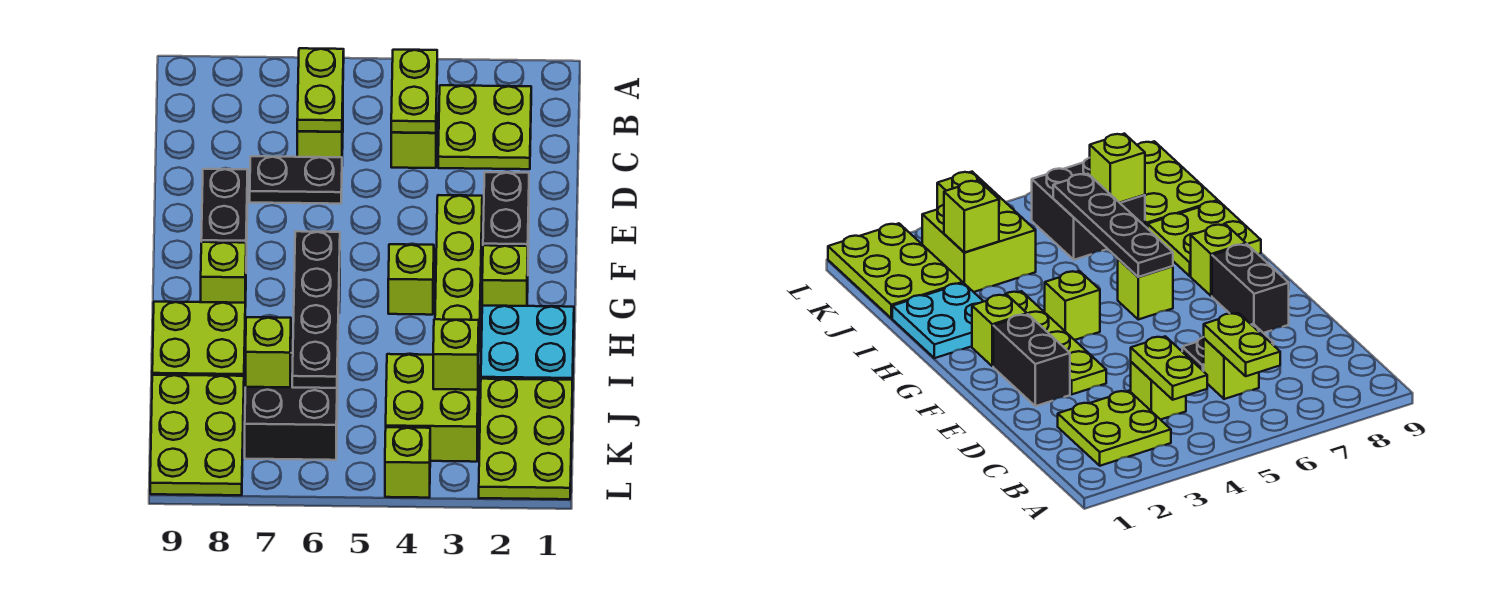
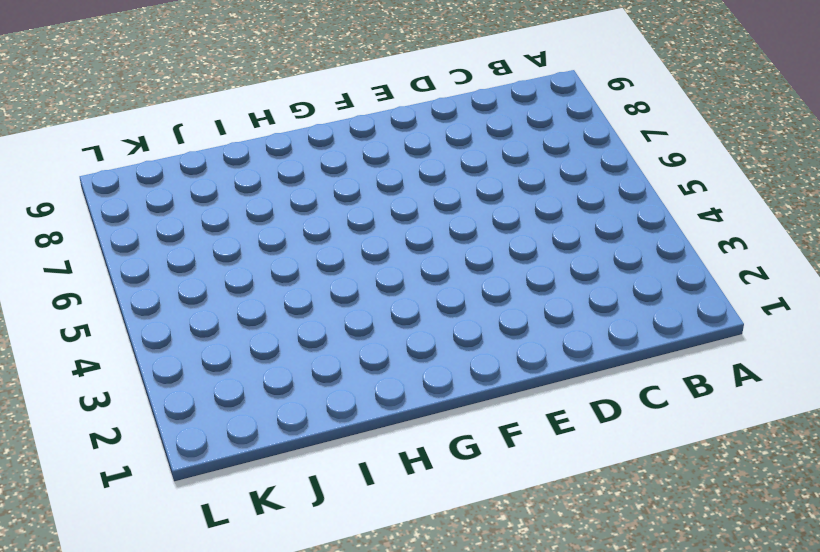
none -> lime 2x2 plate [438,85,531,169]
none -> lime 1x1 brick [391,110,437,168]
none -> lime 1x1 brick [297,114,343,157]

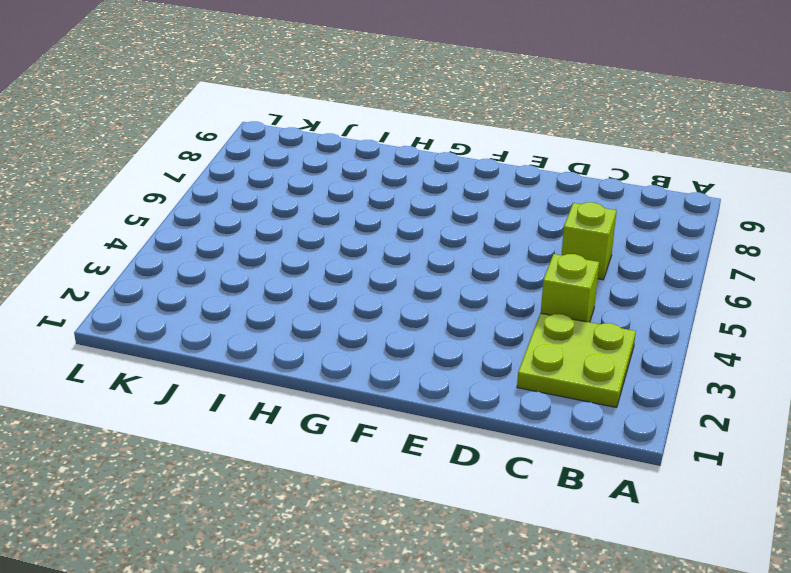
none -> black 1x2 plate [250,156,342,204]
none -> black 1x2 brick [483,172,529,246]
none -> lime 1x4 plate [435,195,482,346]

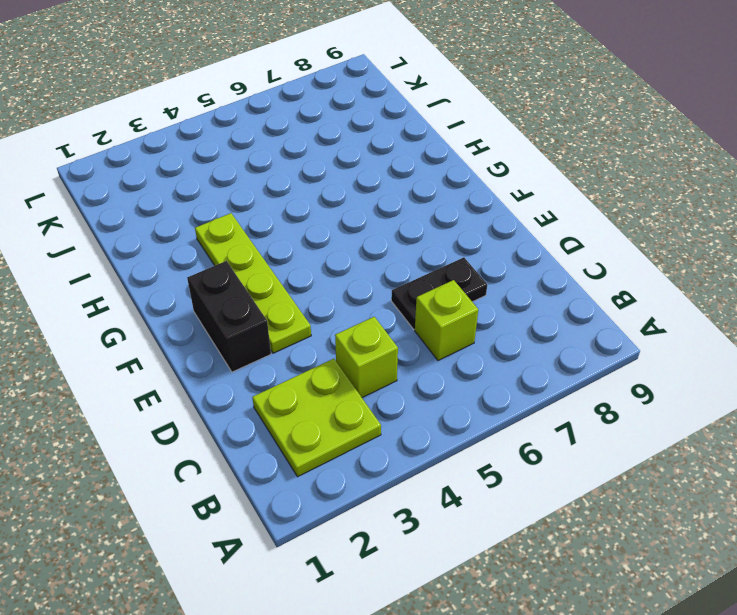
none -> black 1x2 brick [201,169,248,256]
none -> lime 1x1 brick [482,245,528,306]
none -> lime 1x1 brick [388,244,434,315]

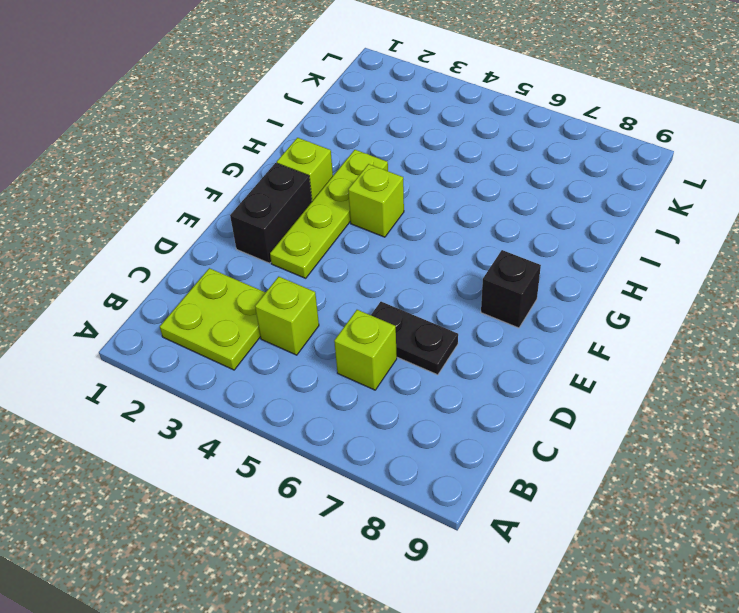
black 1x1 brick [481,250,541,328] -> black 1x2 brick [201,169,248,256]
none -> lime 1x1 brick [1118,259,1173,319]
none -> lime 1x1 brick [201,242,246,307]
none -> cyan 2x2 plate [481,306,574,380]

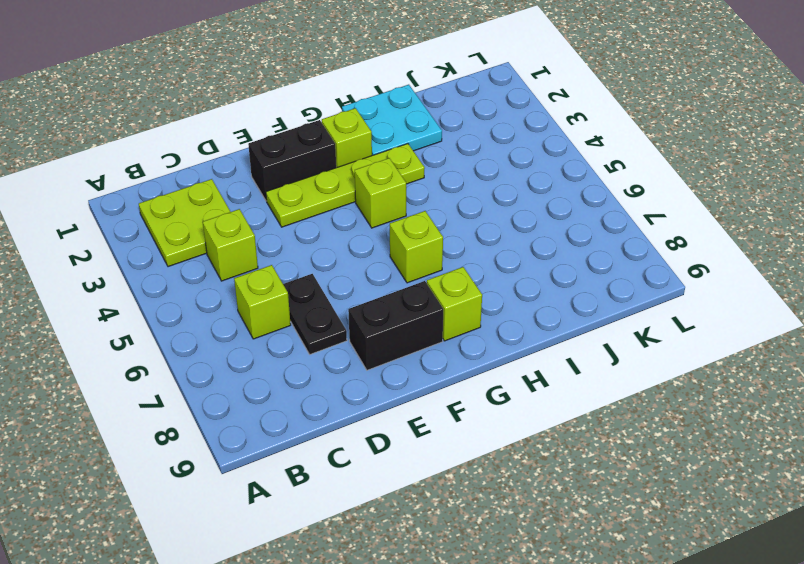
none -> lime 2x2 plate [152,302,245,376]
none -> lime 2x3 plate [479,379,573,499]
none -> lime 2x2 brick [386,354,479,462]

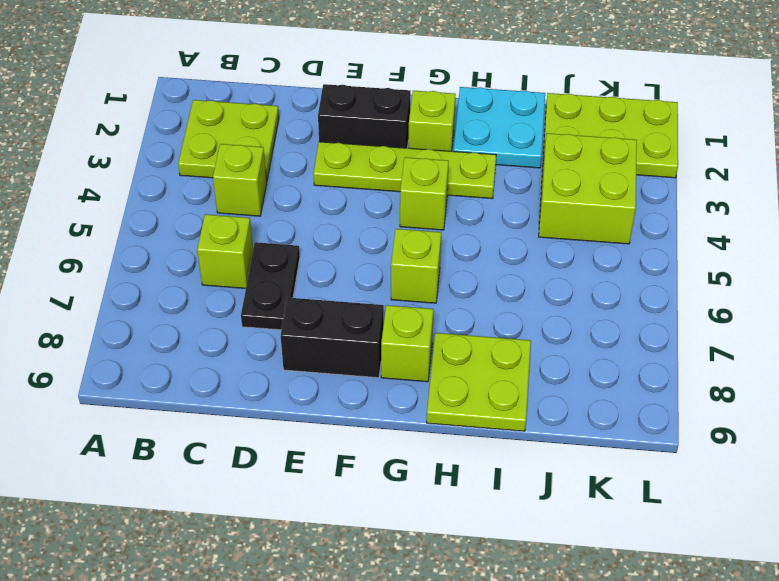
none -> black 2x2 brick [245,353,338,460]
none -> lime 2x3 plate [150,375,244,495]
none -> lime 1x1 brick [385,427,430,498]

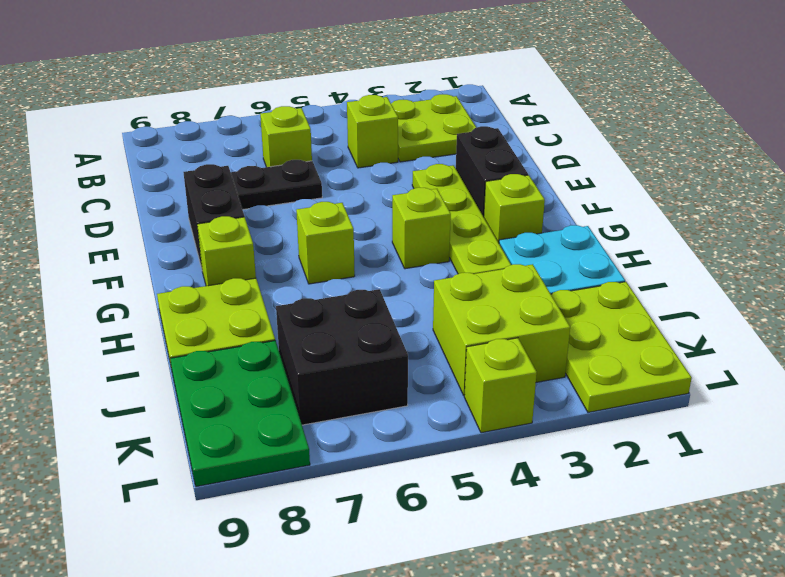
green 2x3 plate [170,341,310,487] -> lime 2x3 plate [150,375,244,495]
none -> lime 1x2 plate [391,50,437,133]
none -> lime 1x2 plate [297,48,344,132]
none -> black 1x4 plate [292,231,340,388]

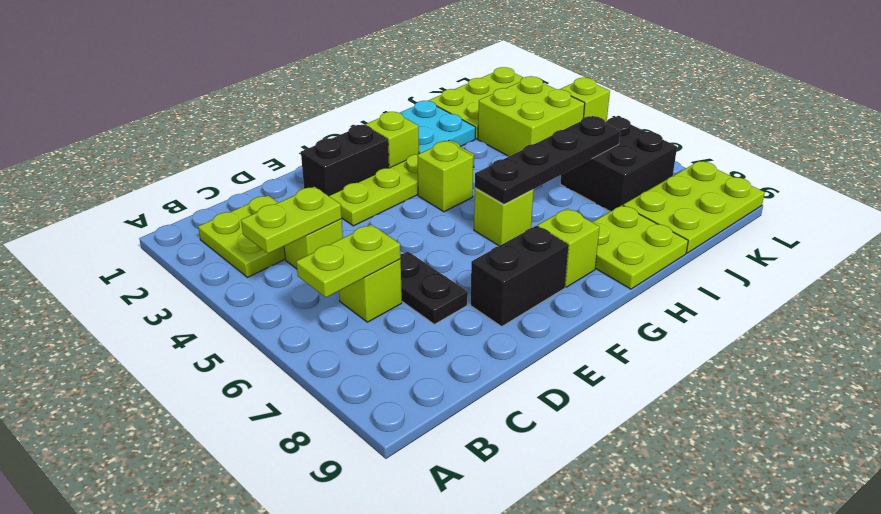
none -> lime 1x1 brick [433,319,479,390]
none -> lime 1x1 brick [246,317,291,387]

